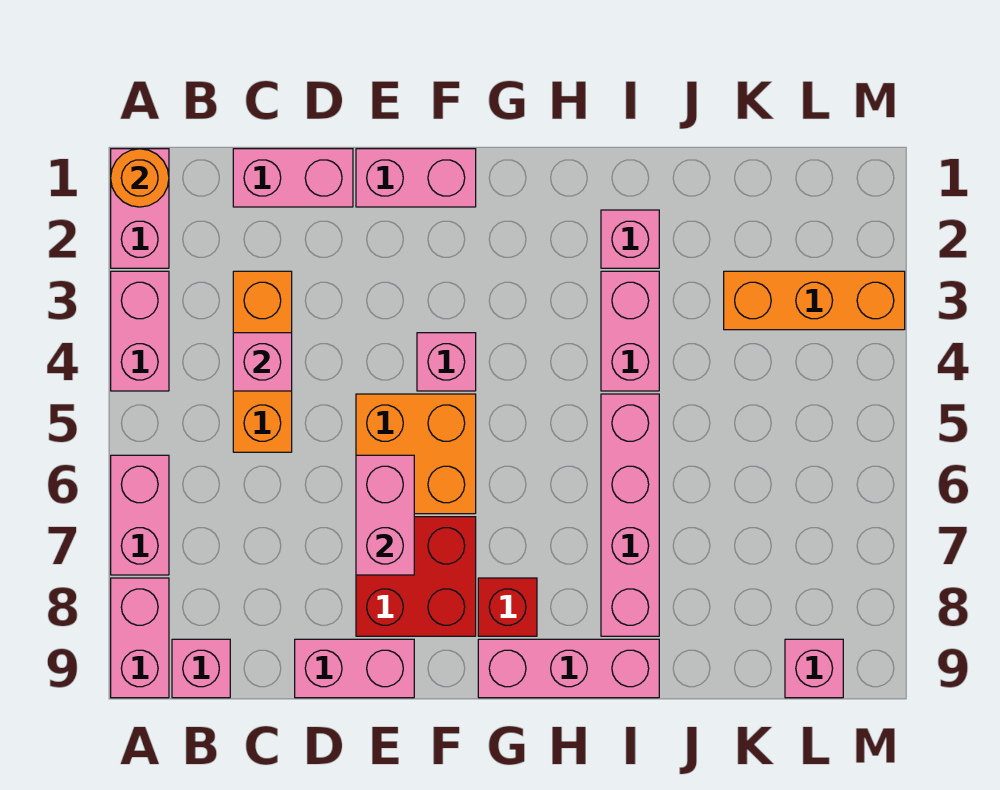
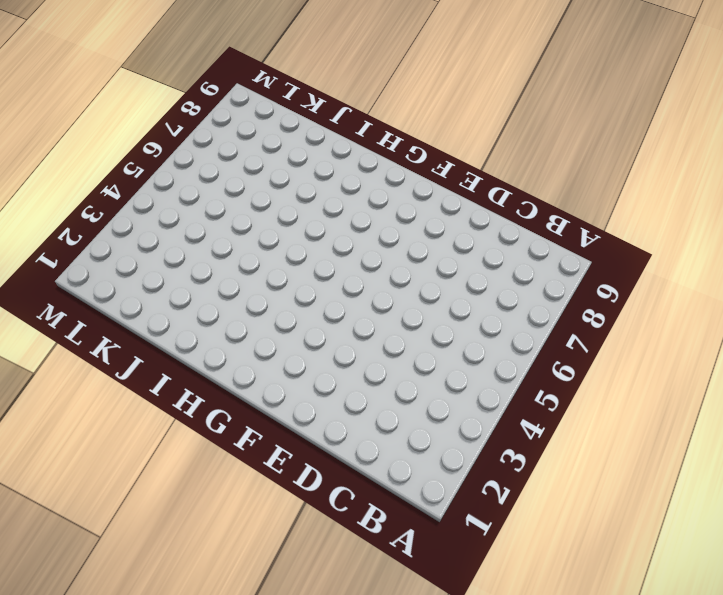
none -> pink 1x2 brick [111,149,169,268]
none -> pink 1x2 brick [111,271,169,391]
none -> pink 1x2 brick [111,455,169,575]

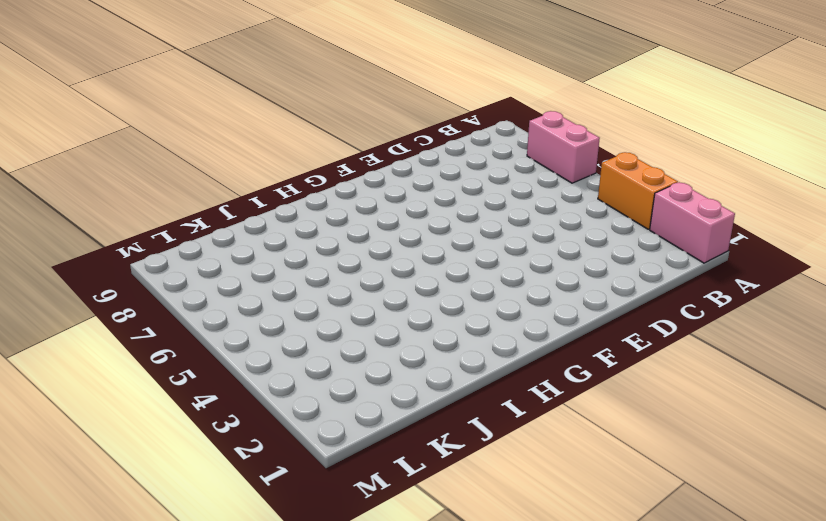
orange 1x2 brick [598,152,678,229] -> pink 1x2 brick [111,271,169,391]
none -> pink 1x2 brick [111,578,169,698]
none -> pink 1x1 brick [172,639,230,698]
none -> pink 1x2 brick [233,149,353,207]

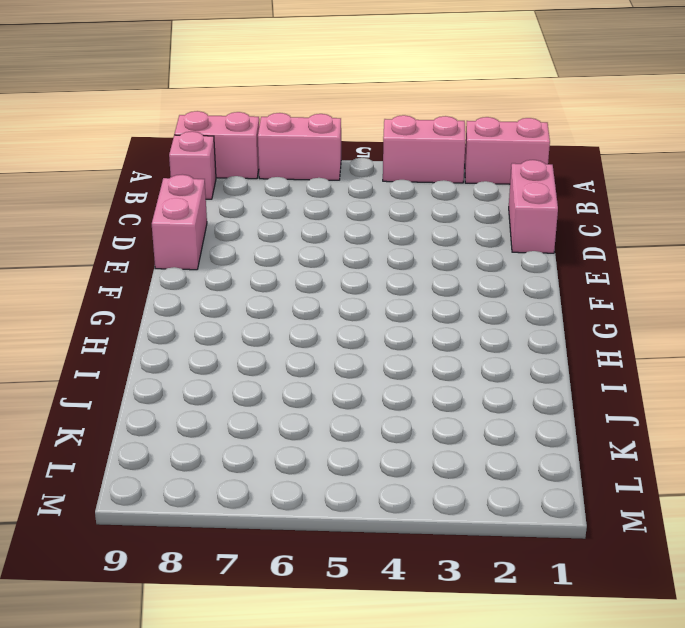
none -> orange 1x3 brick [233,271,292,452]
none -> pink 1x2 brick [356,149,476,207]
none -> orange 2x2 brick [356,394,476,514]

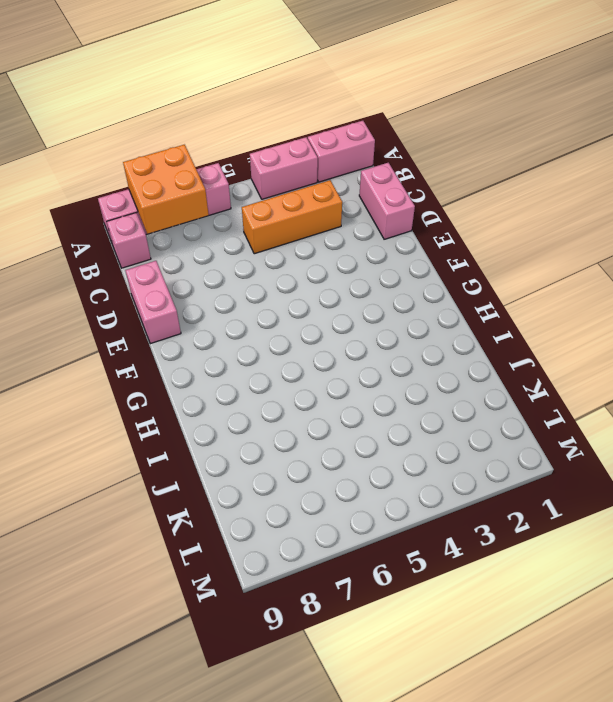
orange 2x2 brick [123,145,209,234] -> orange 2x2 brick moved to [356,394,476,514]
none -> pink 1x2 brick [356,149,476,207]
none -> red 2x2 brick [356,517,476,636]
none -> pink 1x1 brick [417,333,476,391]

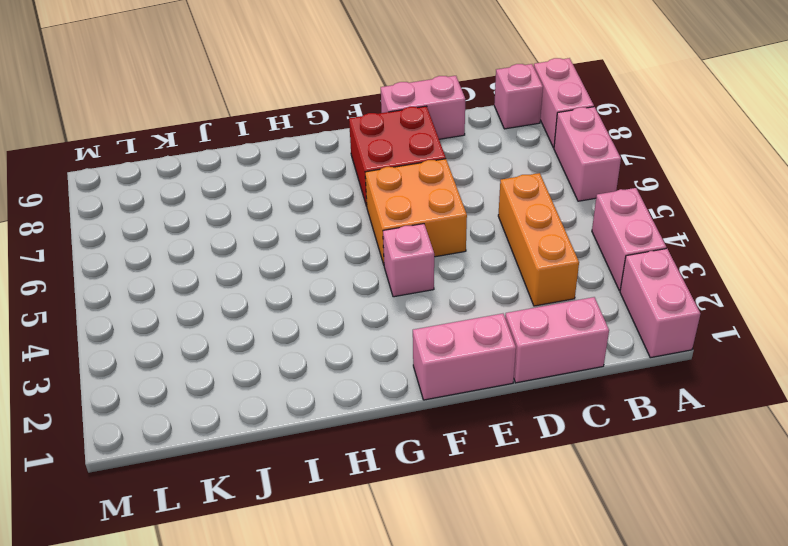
none -> red 1x1 brick [478,578,537,636]
none -> pink 1x3 brick [478,639,659,698]
none -> pink 1x1 brick [601,210,659,268]

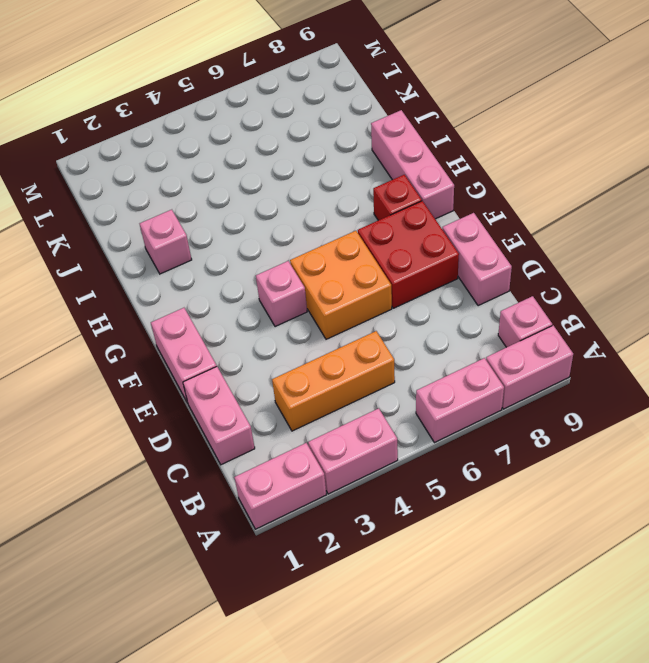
none -> pink 1x2 brick [601,271,659,391]
none -> pink 1x4 brick [601,394,659,636]
none -> orange 1x3 brick [724,271,905,330]

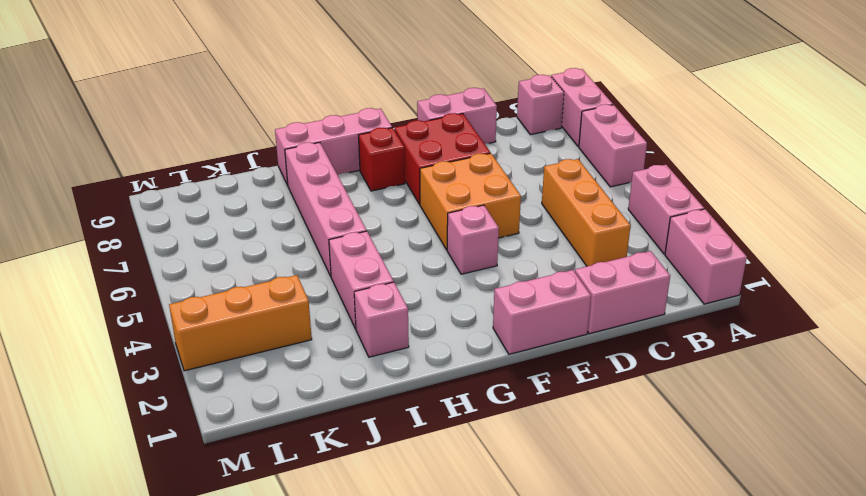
none -> pink 1x1 brick [785,639,843,698]
none -> orange 1x1 round brick [111,149,169,207]
none -> pink 1x1 brick [233,333,292,391]

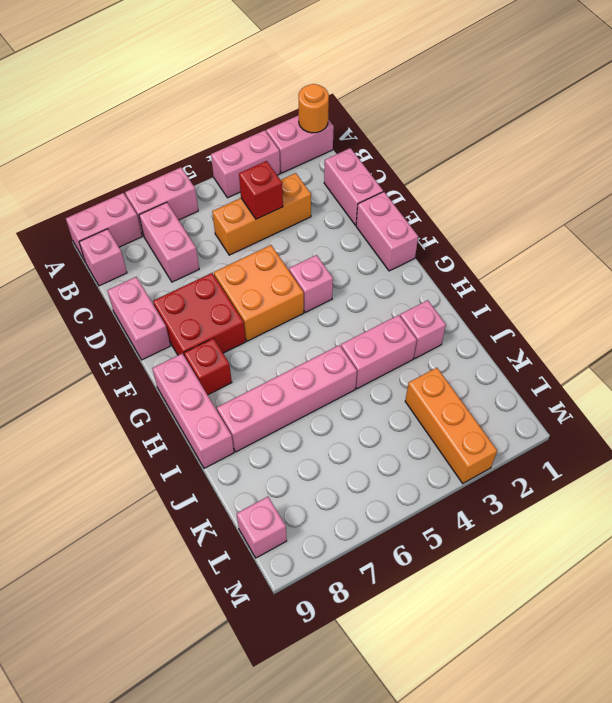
pink 1x2 brick [139,202,199,282] -> pink 1x2 brick turned to [356,455,414,575]
red 1x1 brick [239,161,283,219] -> pink 1x1 brick [233,333,292,391]

